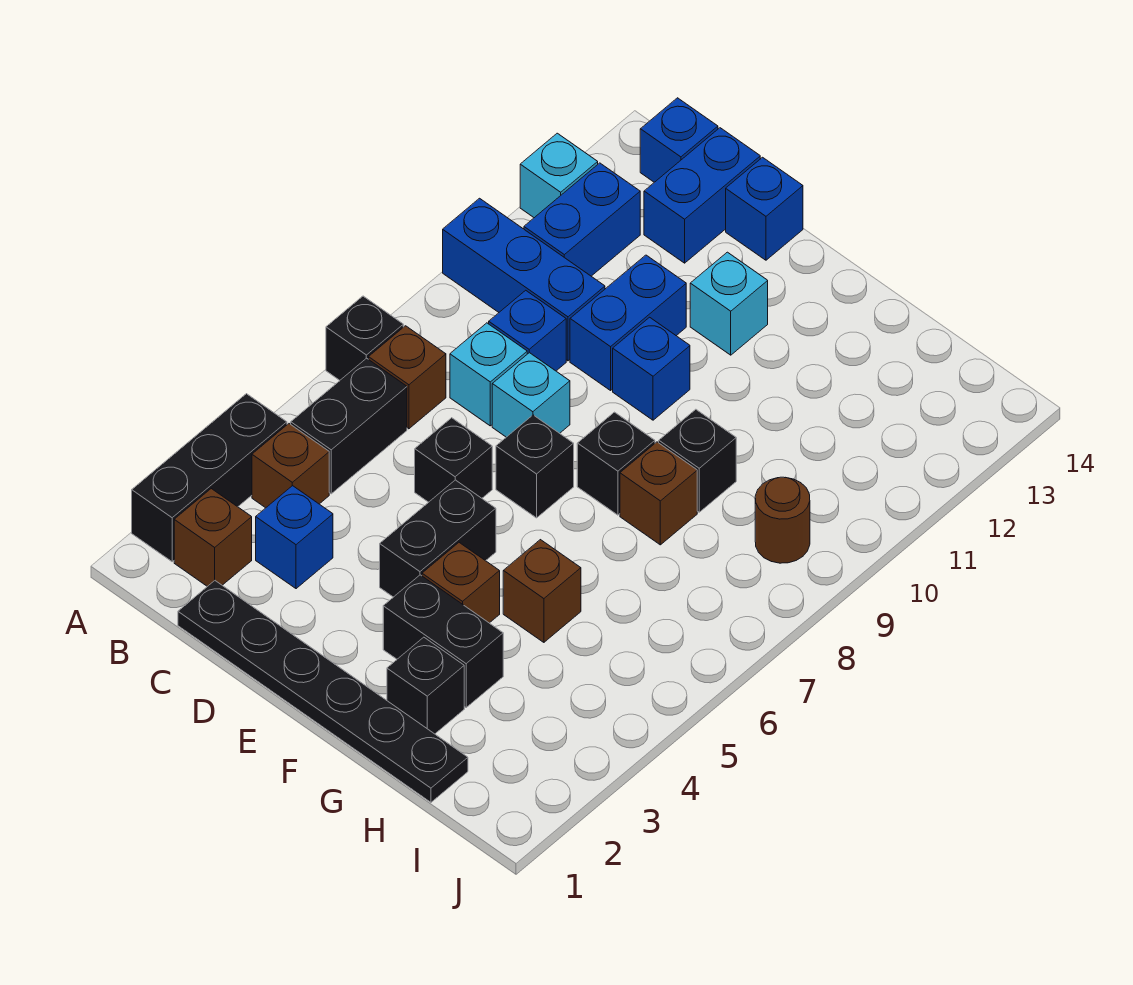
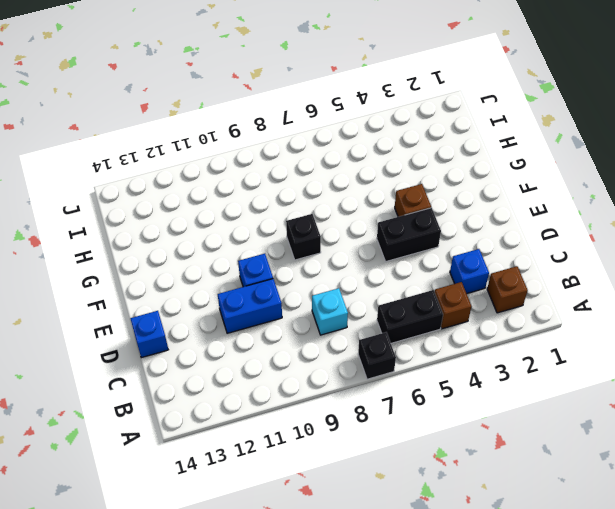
none -> black 1x3 brick [132,394,287,562]
none -> blue 1x3 brick [443,198,605,361]
none -> cyan 1x1 brick [520,133,598,218]
none -> brown 1x1 brick [369,326,446,429]

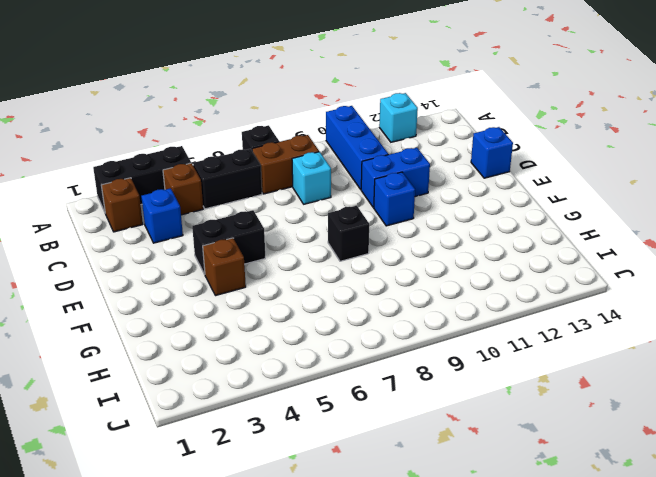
brown 1x2 brick [252,135,319,194] -> brown 1x1 brick [369,326,446,429]
none -> blue 1x2 brick [524,163,640,276]
none -> blue 1x1 brick [640,98,718,182]
none -> black 1x6 plate [178,581,468,802]
none -> blue 1x1 brick [489,290,566,371]

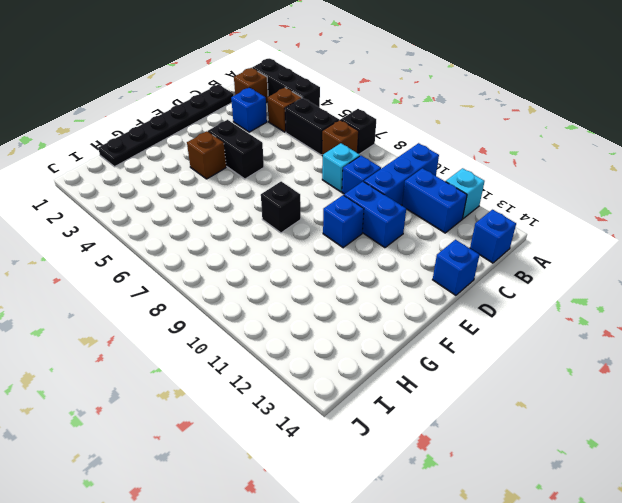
none -> blue 1x2 brick [644,128,760,263]
none -> black 1x1 brick [415,418,492,502]
none -> cyan 1x1 brick [492,353,570,437]
none -> black 1x1 brick [496,415,574,518]

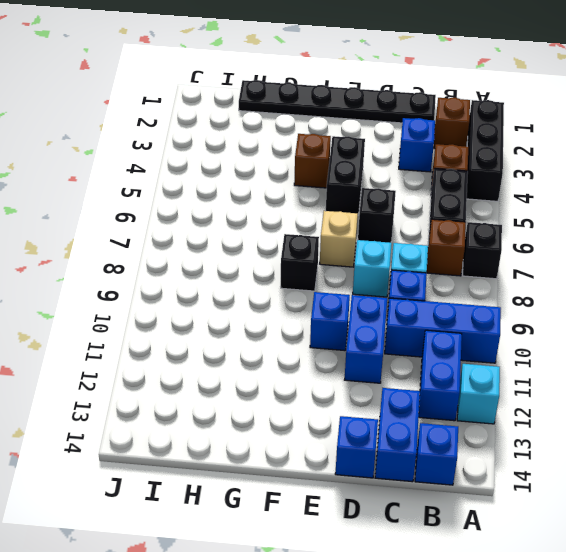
tan 1x1 brick [320,211,358,267] -> black 1x1 brick [496,415,574,518]
none -> cyan 1x1 brick [690,252,768,355]
none -> black 1x2 brick [383,575,503,707]
none -> black 1x1 brick [387,637,464,734]
none -> brown 1x1 brick [503,540,581,642]

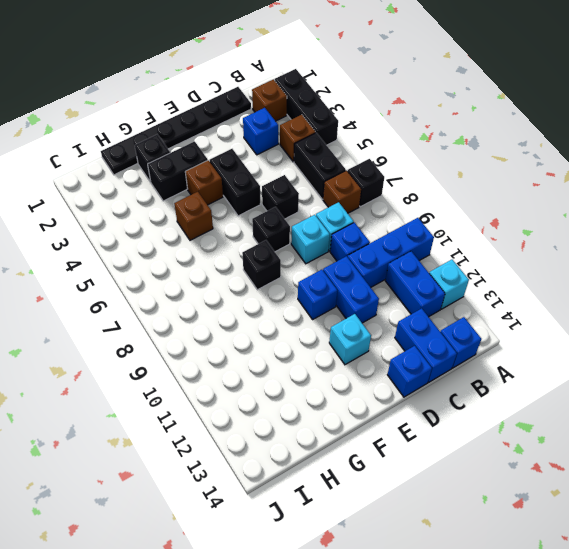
none -> brown 1x1 brick [620,442,697,545]
none -> black 1x1 brick [659,409,736,512]
none -> brown 1x1 round brick [755,477,810,563]

